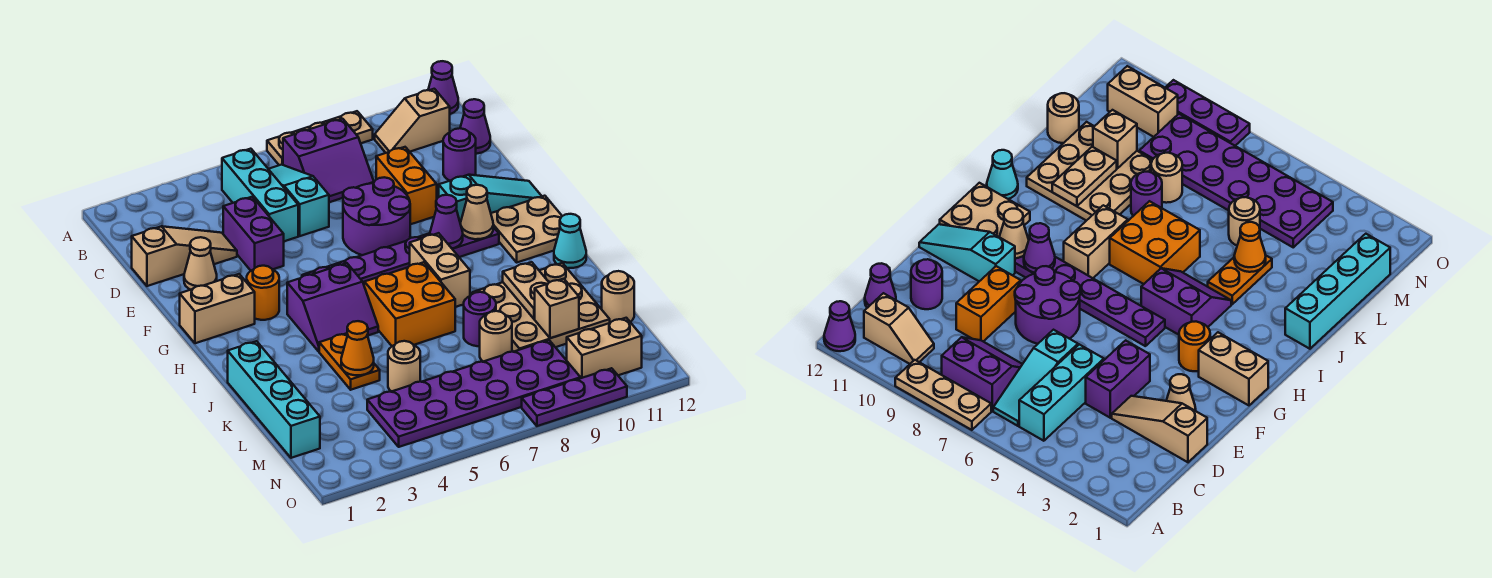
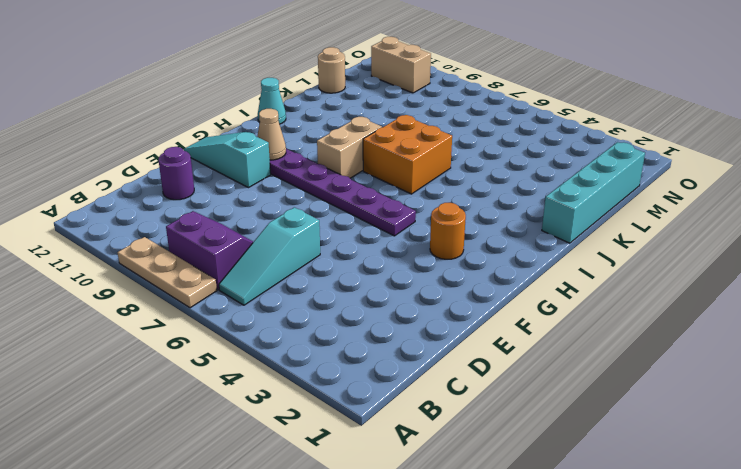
none -> purple 1x1 cone [428,61,458,114]
none -> cyan 1x3 brick [222,149,298,241]
none -> tan 1x2 slope [375,89,450,153]
none -> purple 1x1 cone [460,99,490,154]

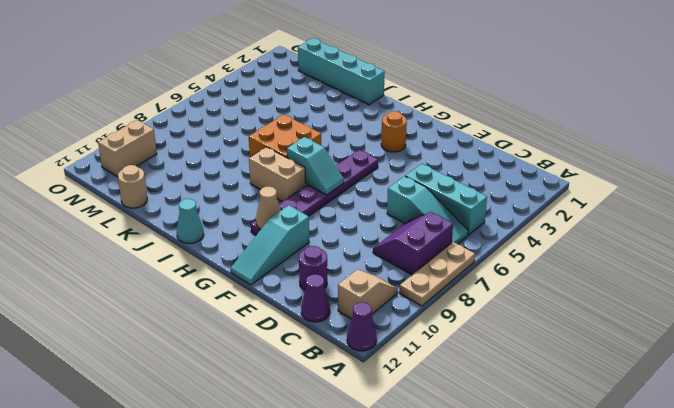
cyan 1x2 slope [287,137,344,195] -> none
none -> tan 1x3 slope [132,226,237,286]
none -> purple 1x2 brick [223,197,284,271]
none -> orange 1x2 brick [376,147,437,224]
none -> tan 1x1 cone [184,237,217,290]

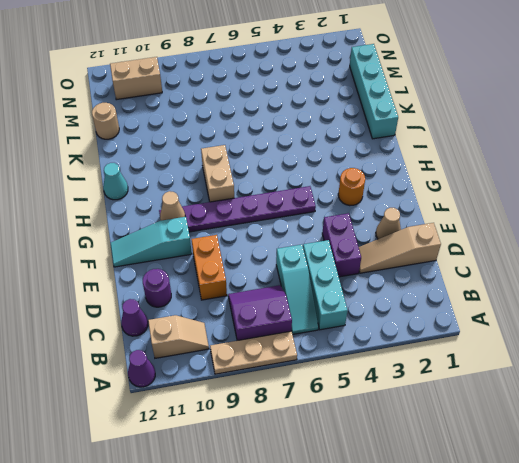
none -> purple 2x2 round brick [343,177,410,255]
none -> tan 1x2 brick [180,274,255,343]
none -> tan 2x2 plate [491,196,562,262]
none -> purple 2x2 slope [287,263,378,351]

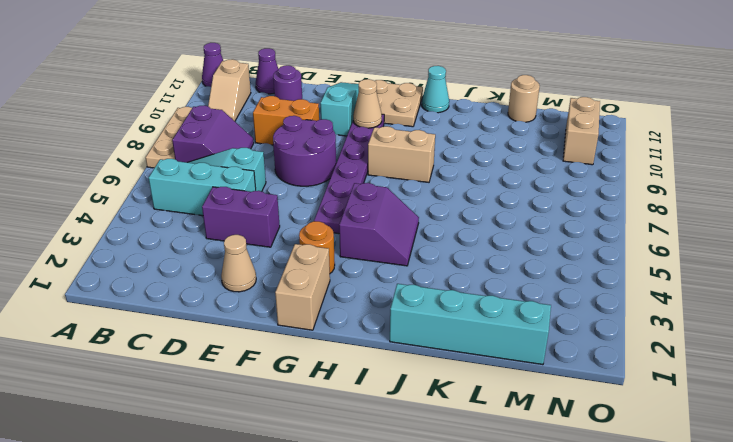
none -> tan 1x3 slope [132,226,237,286]
none -> orange 2x2 brick [364,262,455,346]
none -> orange 1x2 plate [319,333,380,390]
none -> tan 3x3 plate [472,263,610,352]

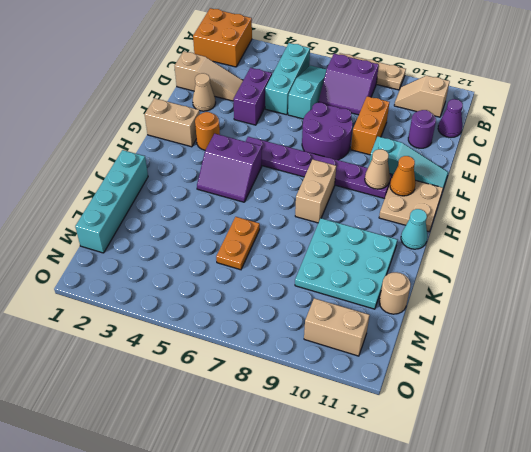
orange 2x2 brick [193,8,252,67] -> orange 2x2 brick moved to [364,262,455,346]
orange 1x1 cone [390,156,416,196] -> orange 1x1 cone moved to [341,321,374,375]
cyan 3x3 plate [295,218,397,309] -> tan 3x3 plate [472,263,610,352]
orange 1x2 plate [216,217,260,270] -> orange 1x2 plate moved to [319,333,380,390]
none -> purple 1x1 cone [428,61,458,114]
none -> purple 1x1 round brick [464,292,496,346]
none -> tan 1x1 round brick [388,341,420,392]
none -> tan 1x1 round brick [480,311,512,362]

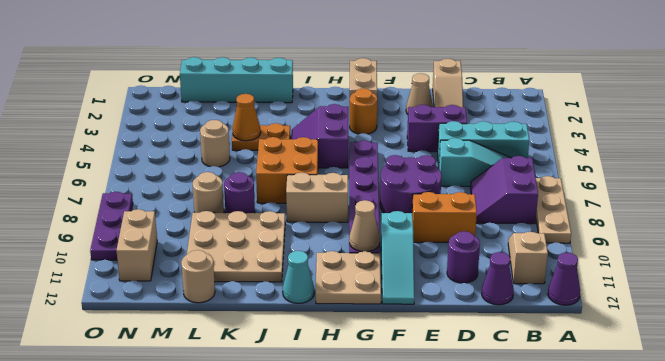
none -> purple 2x6 plate [367,340,581,447]
none -> purple 1x1 cone [430,195,463,248]
none -> tan 1x2 plate [503,262,549,319]
none -> tan 1x1 brick [535,279,579,338]

